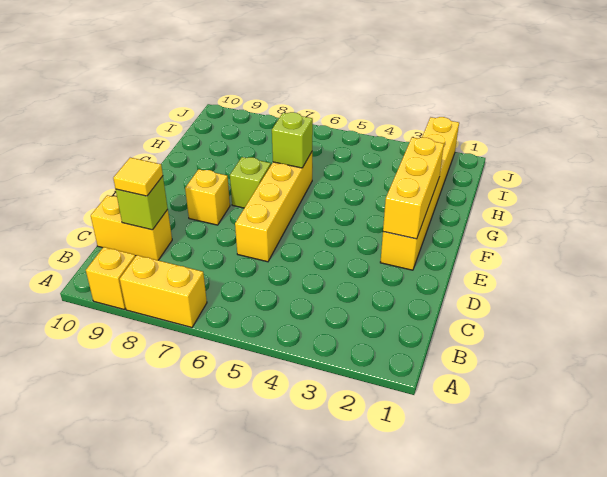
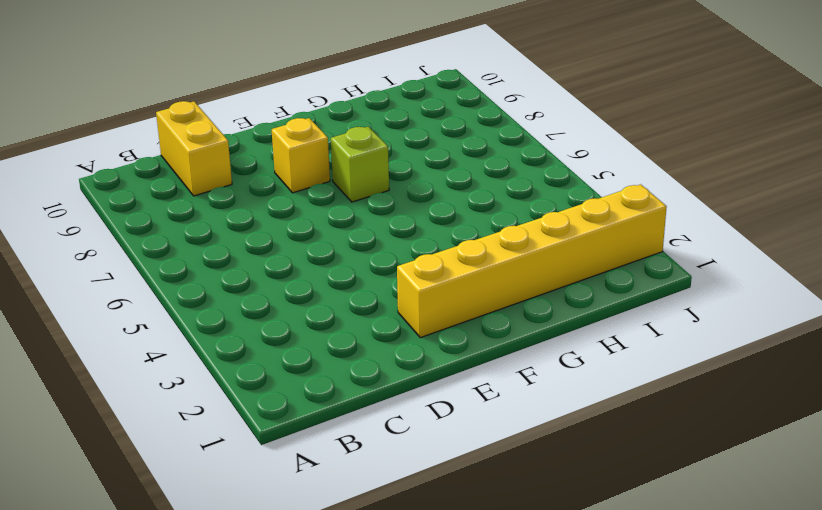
none -> yellow 1x2 brick [120,255,207,327]
none -> yellow 1x1 brick [86,247,135,309]

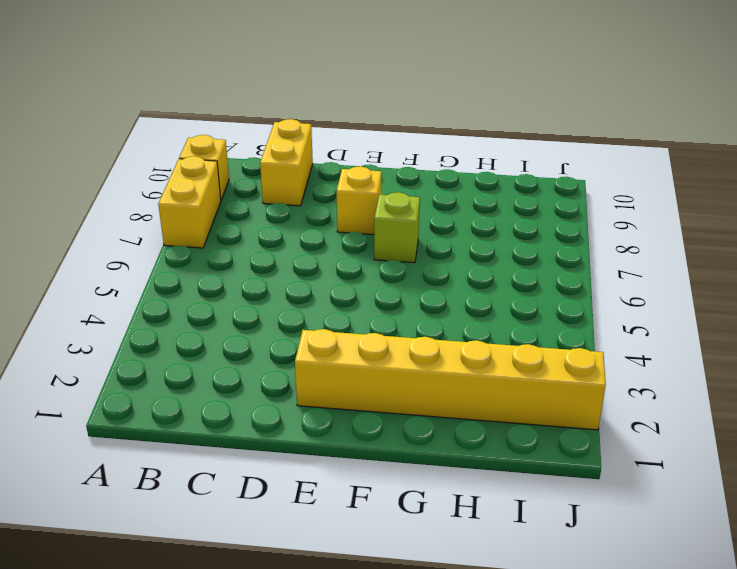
none -> yellow 1x4 brick [235,152,312,262]
none -> lime 1x1 brick [116,176,168,230]

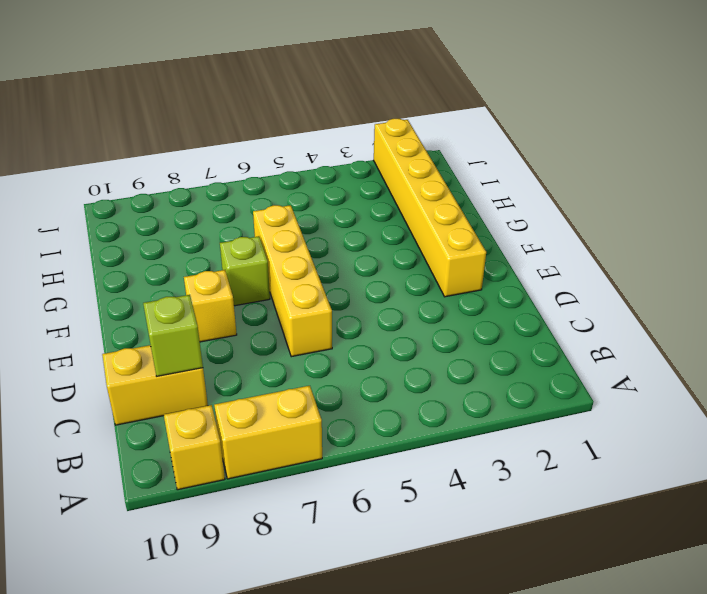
none -> yellow 1x3 brick [383,137,444,239]
none -> lime 1x1 brick [272,112,313,168]

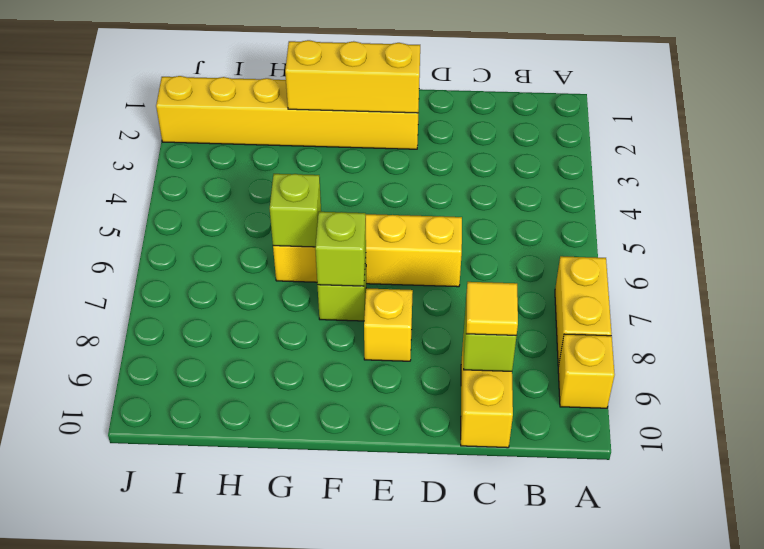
lime 1x1 brick [315,212,366,286] -> none

